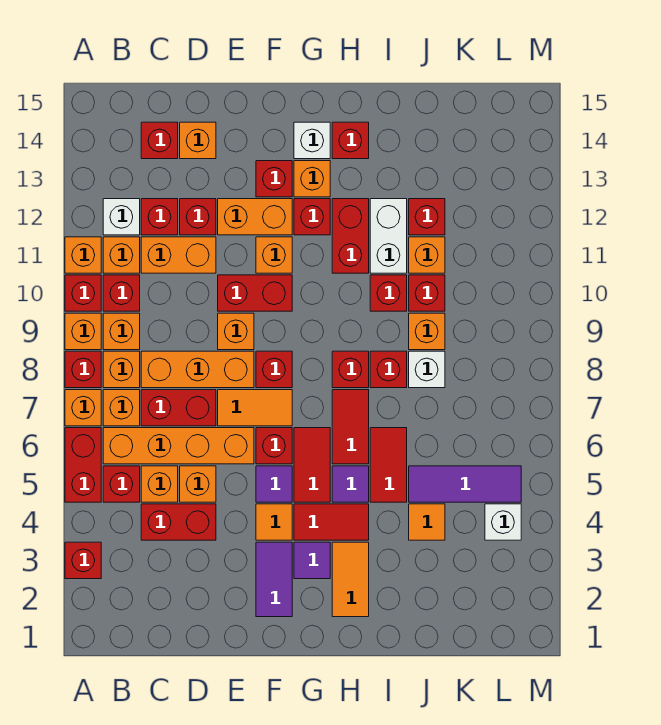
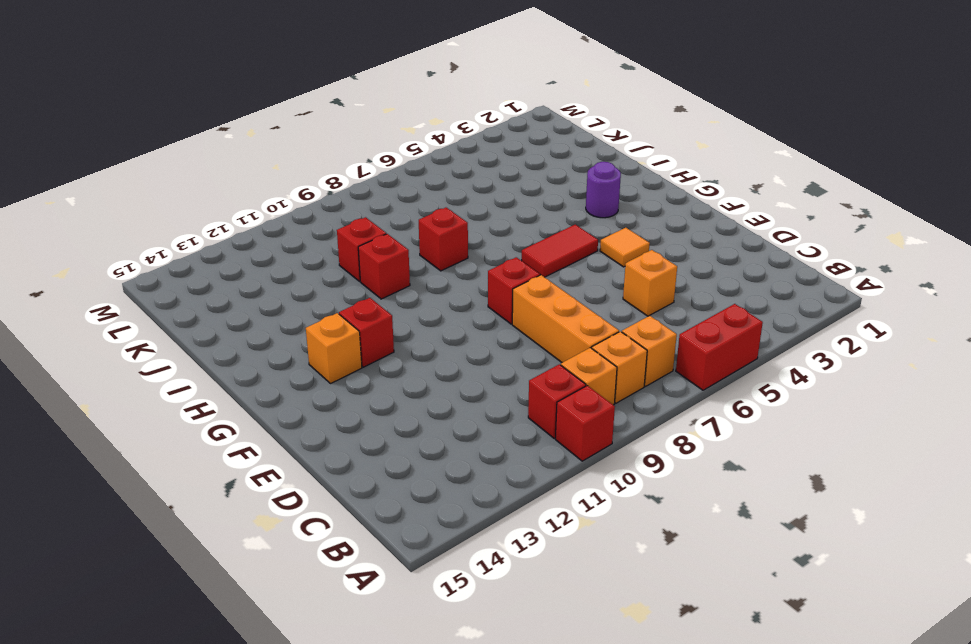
purple 1x1 round brick [586,162,621,218] -> orange 1x2 tile [332,542,369,617]
none -> red 1x1 brick [65,542,101,579]
none -> orange 1x1 brick [65,390,101,426]
none -> red 1x1 brick [65,351,101,388]
none -> orange 1x1 brick [65,313,101,350]

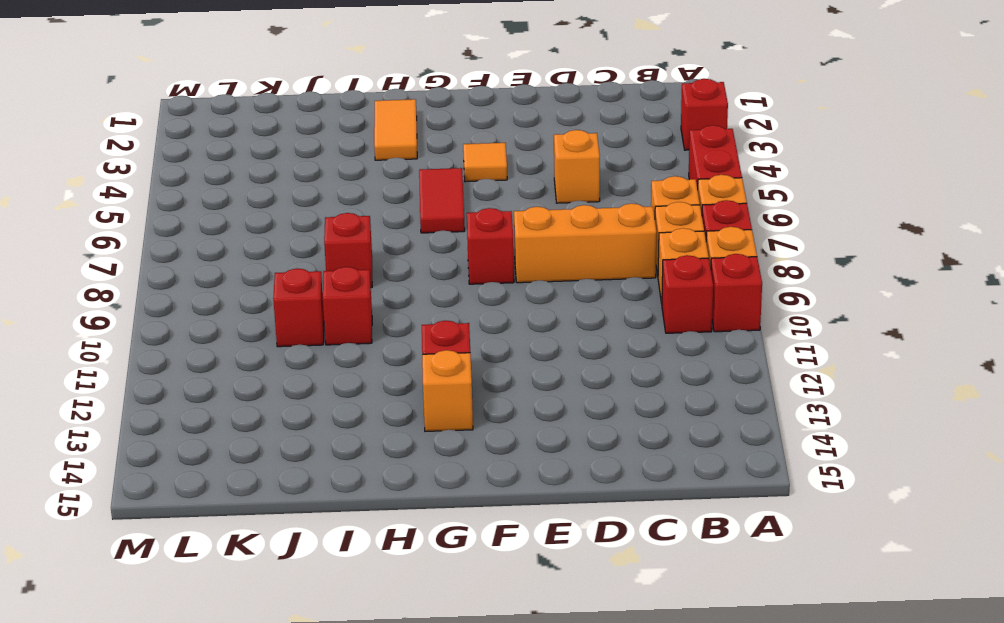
none -> orange 1x1 brick [65,237,101,273]
none -> red 1x1 brick [103,466,140,502]
none -> orange 1x4 brick [103,428,254,464]
none -> orange 1x1 brick [103,237,140,273]

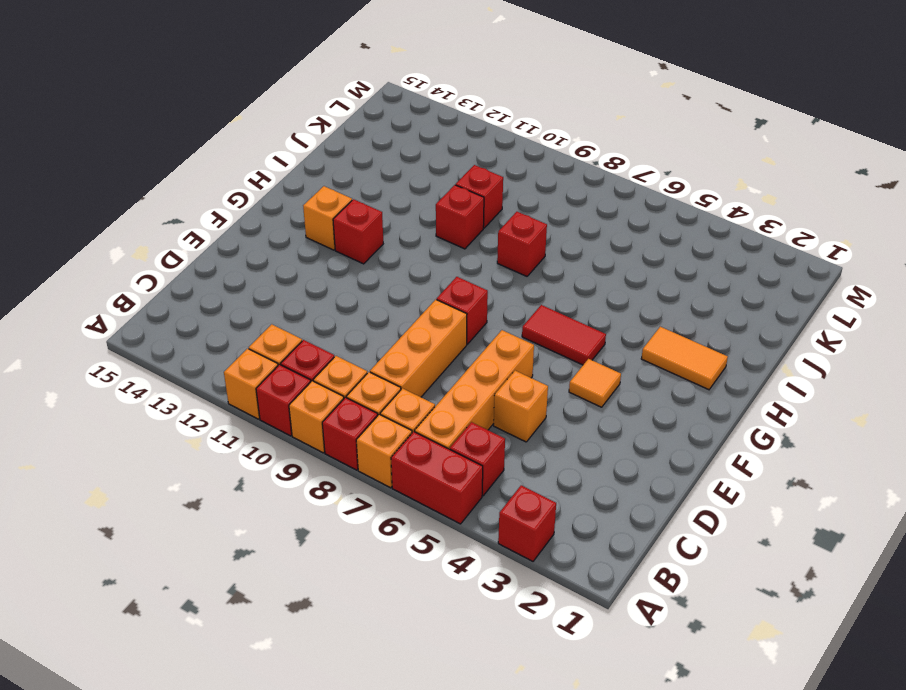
none -> white 1x1 brick [103,199,140,235]
none -> red 1x2 brick [141,504,216,540]
none -> orange 1x1 brick [141,466,178,502]
none -> red 1x2 brick [141,390,216,426]

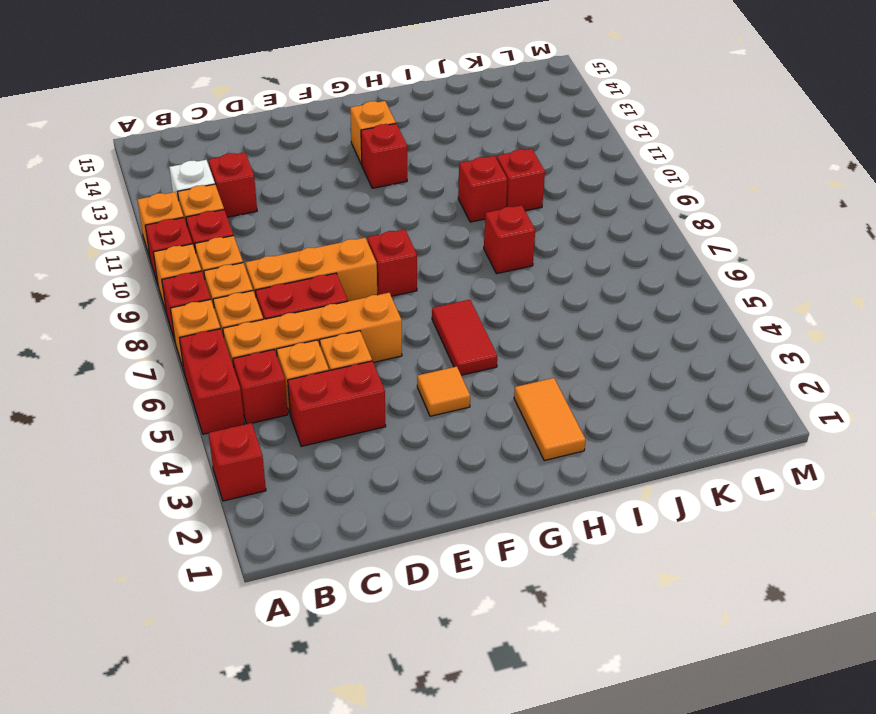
none -> orange 1x2 brick [141,237,216,273]
none -> red 1x1 brick [141,122,178,159]
none -> red 1x1 brick [180,199,216,235]
none -> orange 1x1 brick [180,122,216,159]

